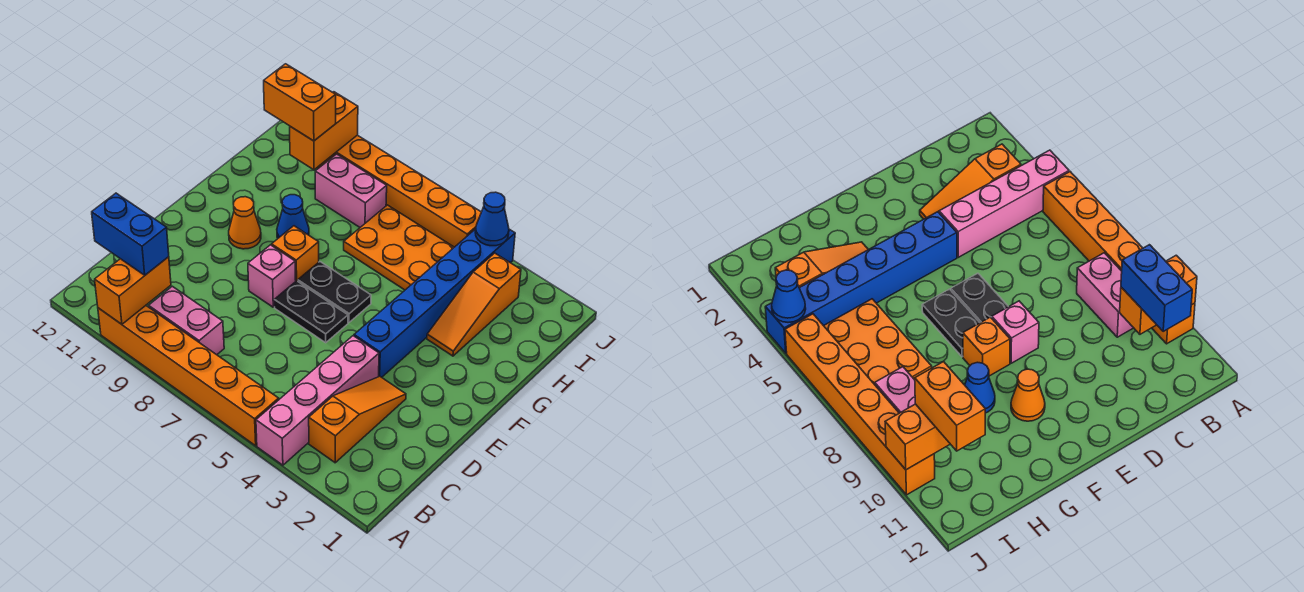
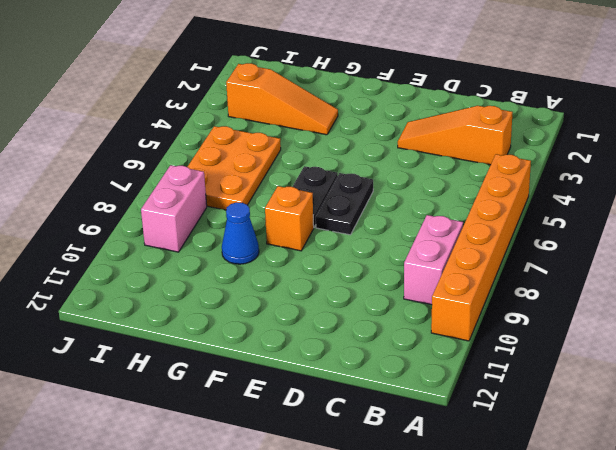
none -> pink 1x4 brick [256,336,379,465]
none -> blue 1x6 brick [354,229,515,377]
none -> pink 1x1 brick [248,245,296,307]

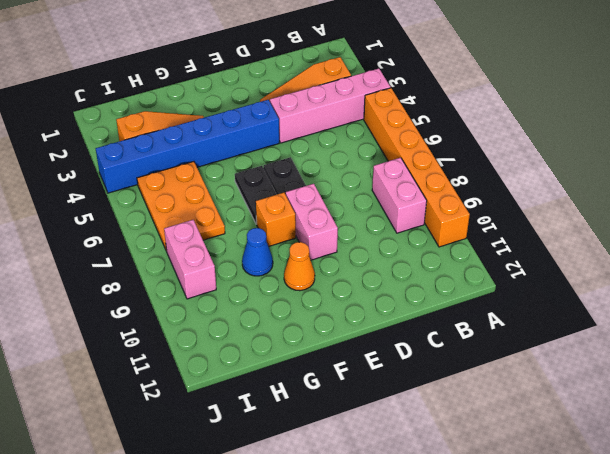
pink 1x2 brick [286,184,338,260] -> pink 1x1 brick [248,245,296,307]
none -> orange 1x6 brick [317,135,481,247]
none -> orange 1x2 brick [95,257,171,324]
none -> orange 1x2 brick [290,92,358,170]

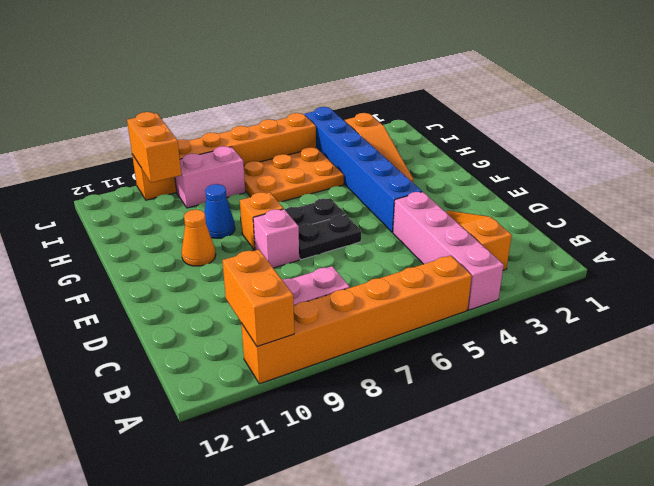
none -> blue 1x1 cone [475,192,509,246]
none -> blue 1x2 brick [92,193,169,275]
none -> orange 1x2 brick [264,64,336,141]

